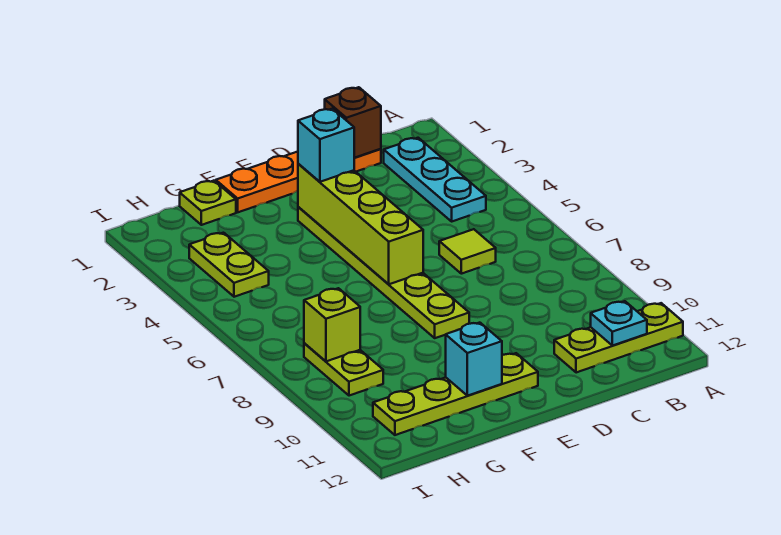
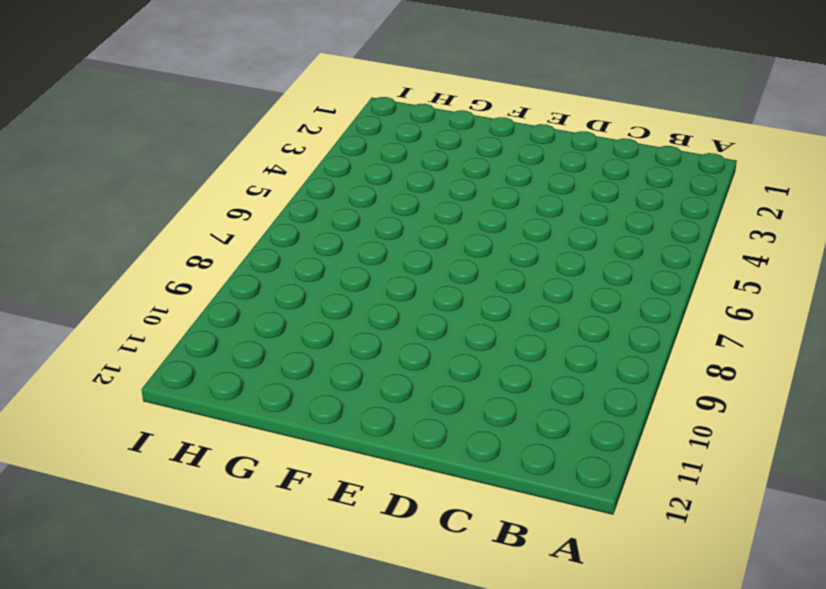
none -> lime 1x3 plate [554,303,683,373]
none -> cyan 1x3 plate [384,138,486,221]
none -> orange 1x4 plate [216,149,381,212]

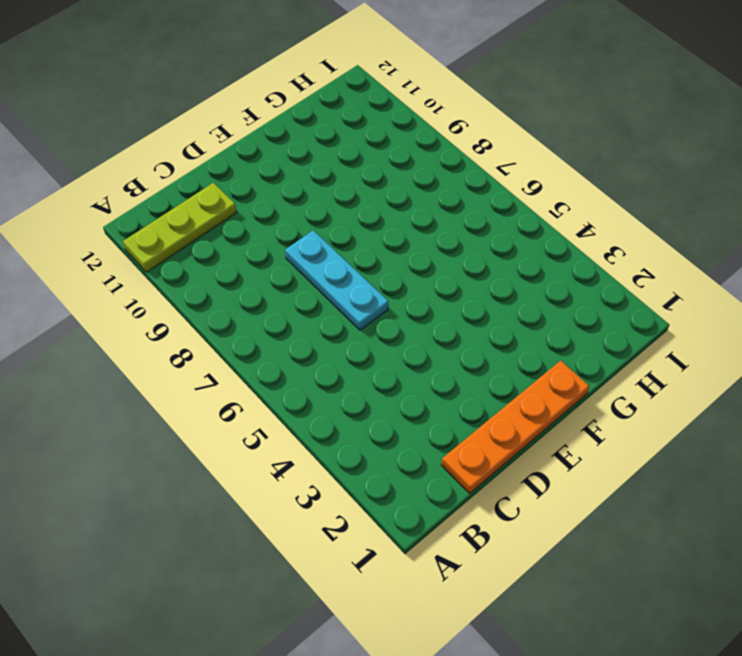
cyan 1x3 plate [285,230,388,330] -> cyan 1x3 plate moved to [384,138,486,221]
none -> lime 1x1 tile [439,229,496,274]
none -> lime 1x6 plate [298,207,469,338]
none -> lime 1x4 plate [373,353,538,435]

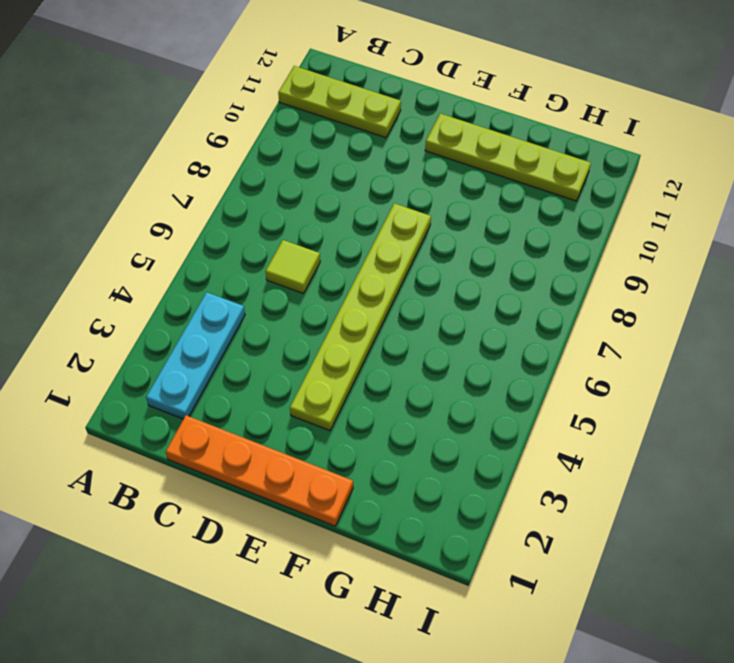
none -> lime 1x1 plate [180,181,236,225]
none -> lime 1x2 plate [189,233,269,297]
none -> lime 1x2 plate [304,343,383,396]

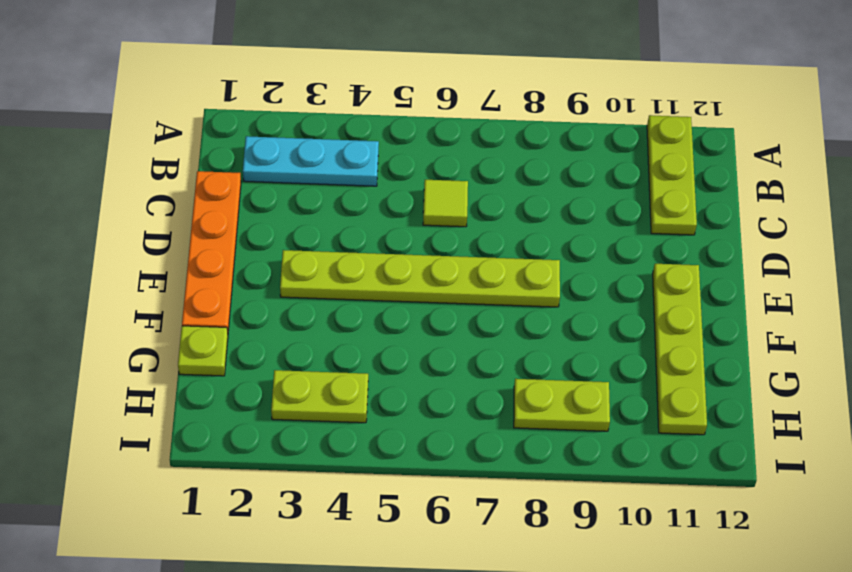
none -> cyan 1x1 plate [591,301,647,346]
none -> brown 1x1 brick [325,87,381,158]
none -> lime 1x4 brick [298,164,423,284]

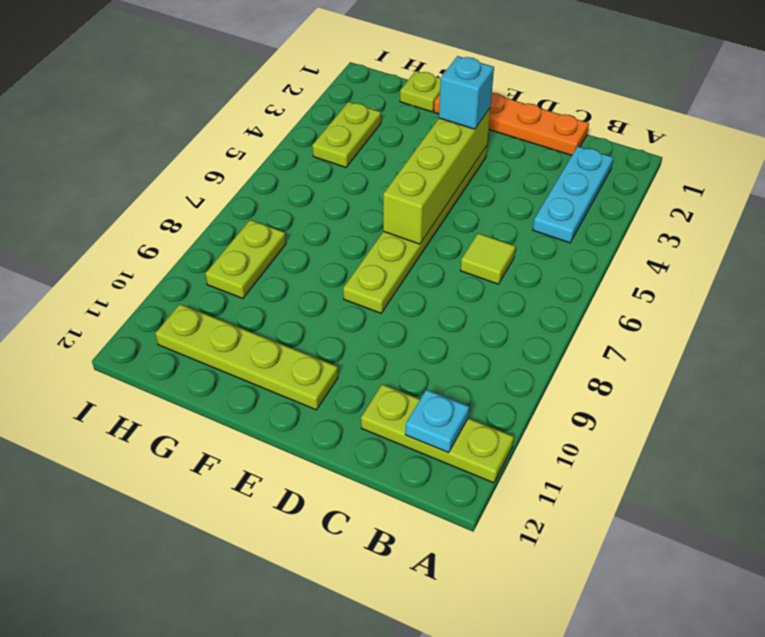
none -> brown 1x1 brick [325,87,381,158]
none -> cyan 1x1 brick [446,323,502,396]
none -> lime 1x1 brick [304,288,360,361]

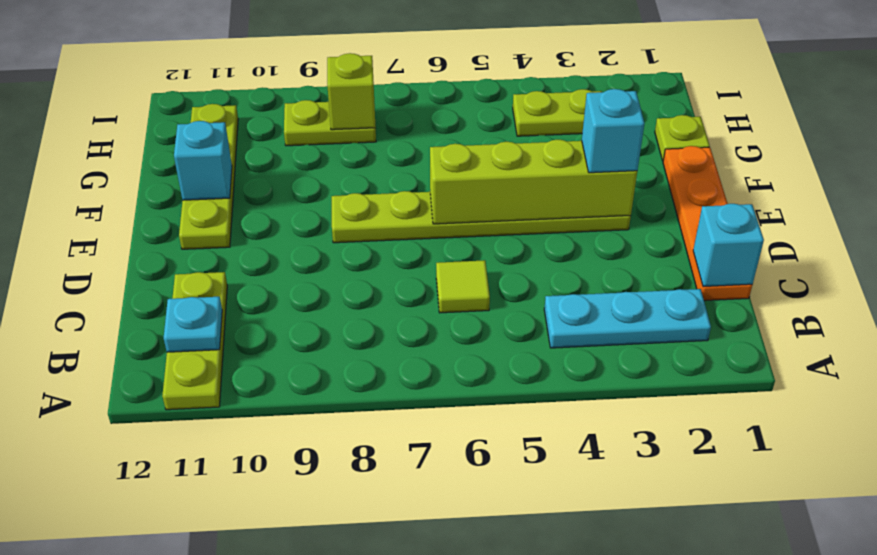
cyan 1x1 brick [693,204,764,287] -> brown 1x1 brick [325,87,381,158]

